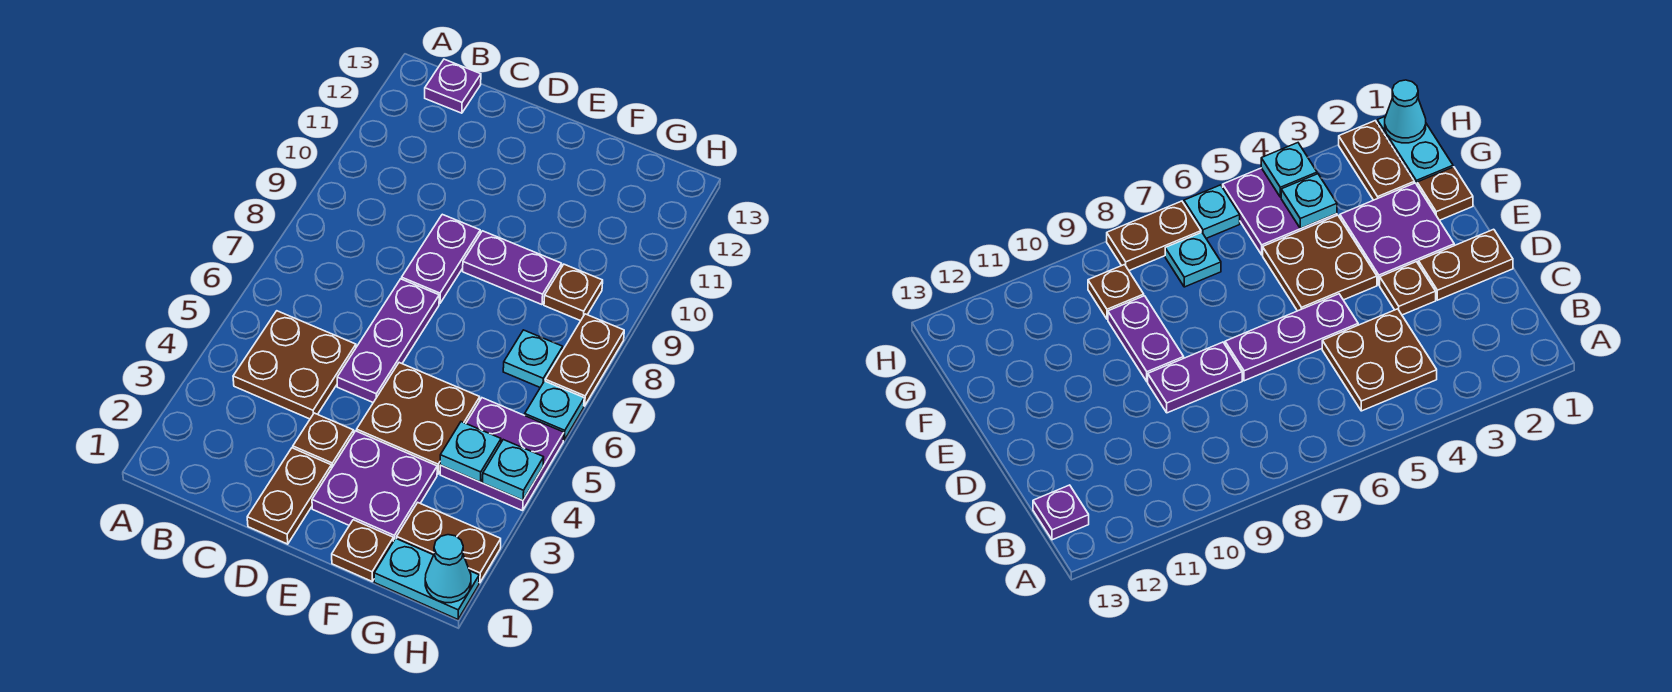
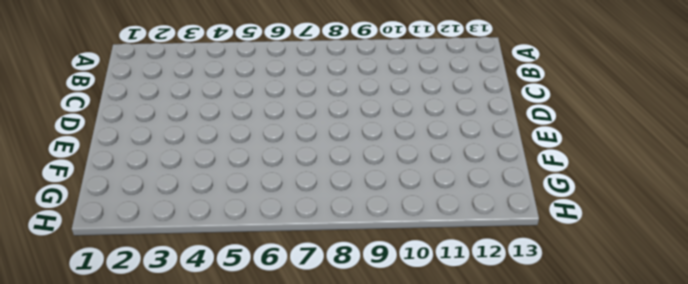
none -> brown 2x2 plate [233,311,356,419]
none -> purple 1x1 plate [425,59,481,113]
none -> brown 1x2 plate [247,448,331,544]

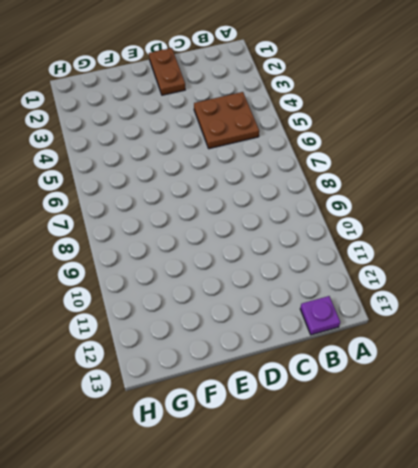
none -> brown 1x1 plate [293,413,354,468]
none -> purple 1x3 plate [337,279,439,402]
none -> purple 1x2 plate [402,214,480,303]

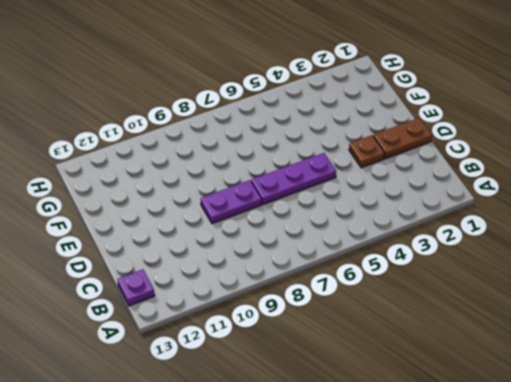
none -> brown 2x2 plate [233,311,356,419]
none -> purple 2x2 plate [312,431,437,541]
none -> brown 2x2 plate [357,363,480,474]

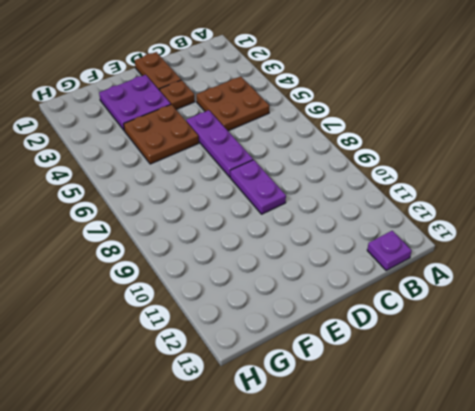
none -> purple 1x2 plate [463,231,562,305]
none -> brown 1x1 plate [332,520,393,581]
none -> cyan 1x2 plate [374,538,479,619]

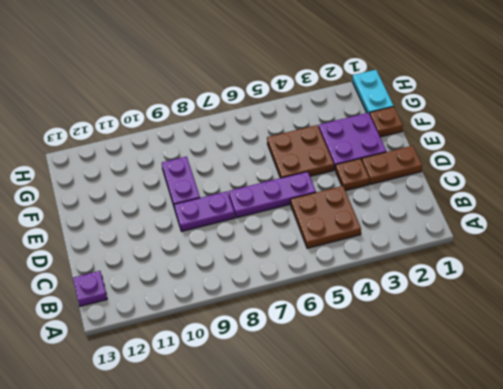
none -> brown 1x2 plate [397,503,501,583]
none -> purple 2x2 plate [440,398,564,511]
none -> cyan 1x1 plate [503,330,563,387]

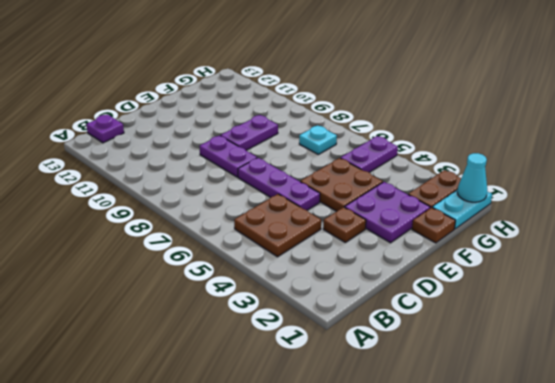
purple 1x2 plate [341,136,398,172] -> purple 2x2 plate [440,398,564,511]
none -> brown 1x2 plate [247,448,331,544]
none -> brown 1x1 plate [544,264,603,321]
none -> cyan 1x1 plate [525,381,584,440]

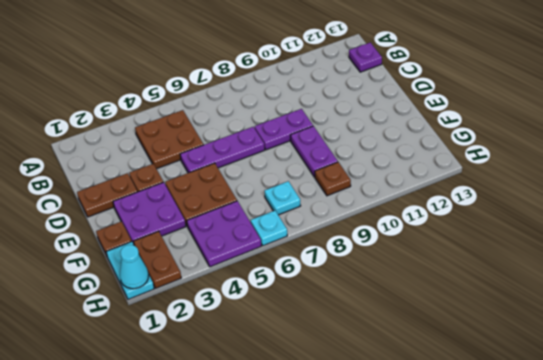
none -> brown 1x2 plate [545,314,624,406]
none -> cyan 1x1 plate [440,422,501,482]
none -> cyan 1x1 plate [483,440,544,500]

